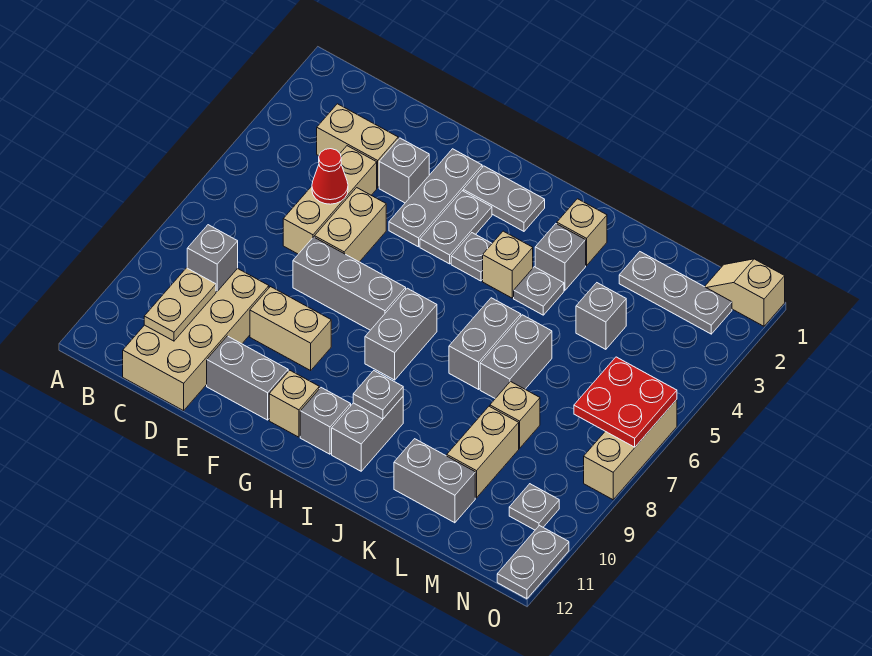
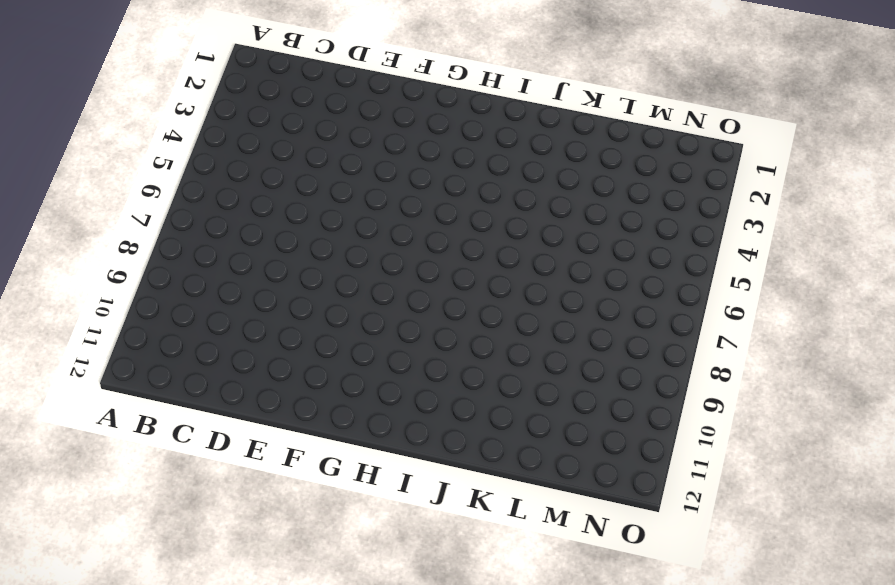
none -> tan 1x2 brick [317,104,398,188]
none -> tan 2x4 brick [123,268,269,411]
none -> tan 1x3 brick [283,146,377,254]
none -> grey 1x1 brick [379,138,429,203]

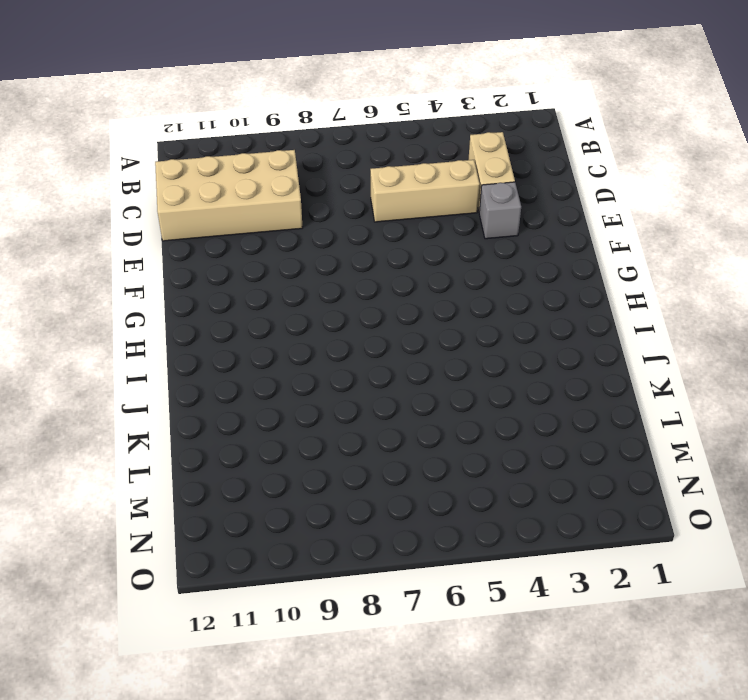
none -> tan 1x2 brick [315,188,386,262]
none -> grey 1x3 brick [293,237,406,330]
none -> tan 1x2 brick [250,287,331,370]
none -> grey 1x2 brick [207,336,288,420]

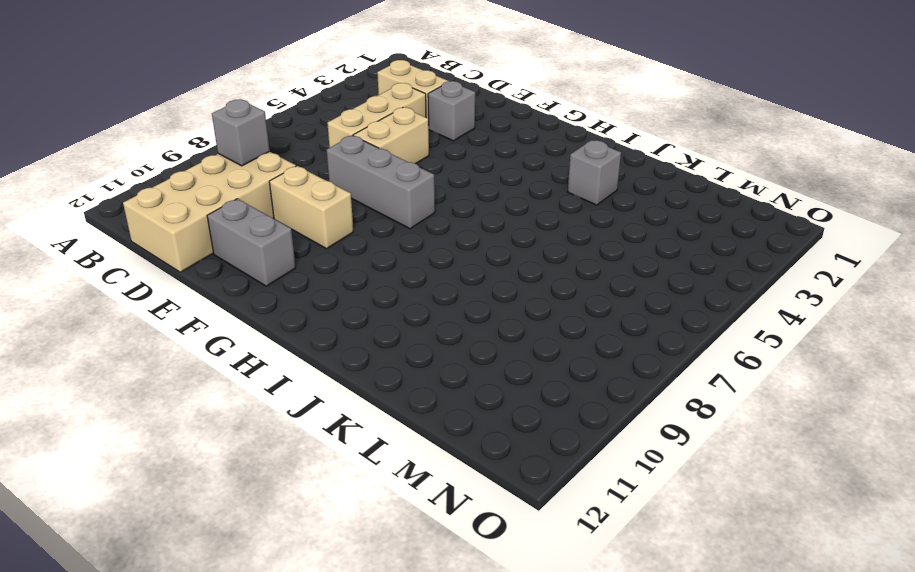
none -> grey 1x3 plate [389,149,482,247]
none -> grey 1x2 plate [463,166,545,231]
none -> grey 1x2 plate [420,191,492,264]
none -> tan 1x1 brick [269,370,319,437]

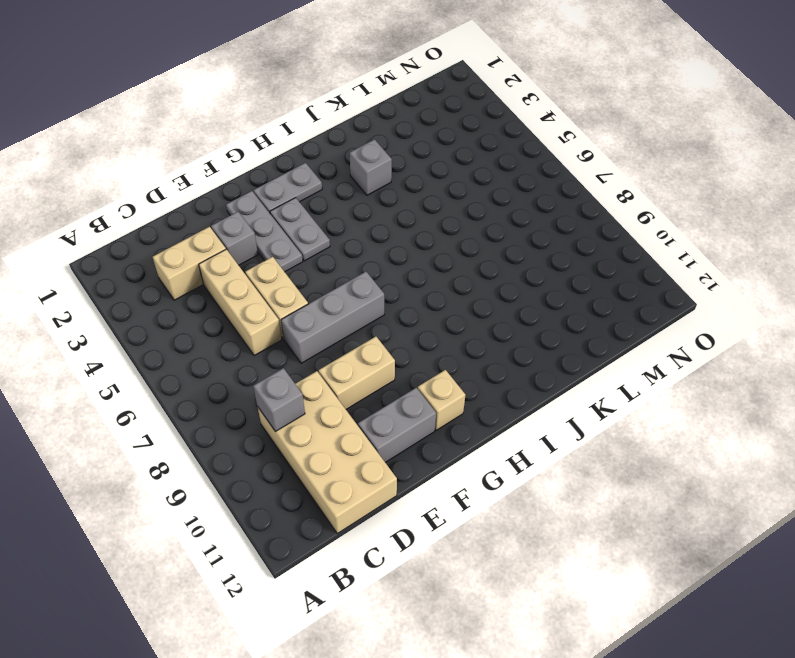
none -> grey 1x1 plate [451,233,492,281]
none -> grey 1x2 brick [365,288,437,380]
none -> grey 1x1 brick [300,388,351,454]
none -> tan 1x1 brick [483,231,533,298]

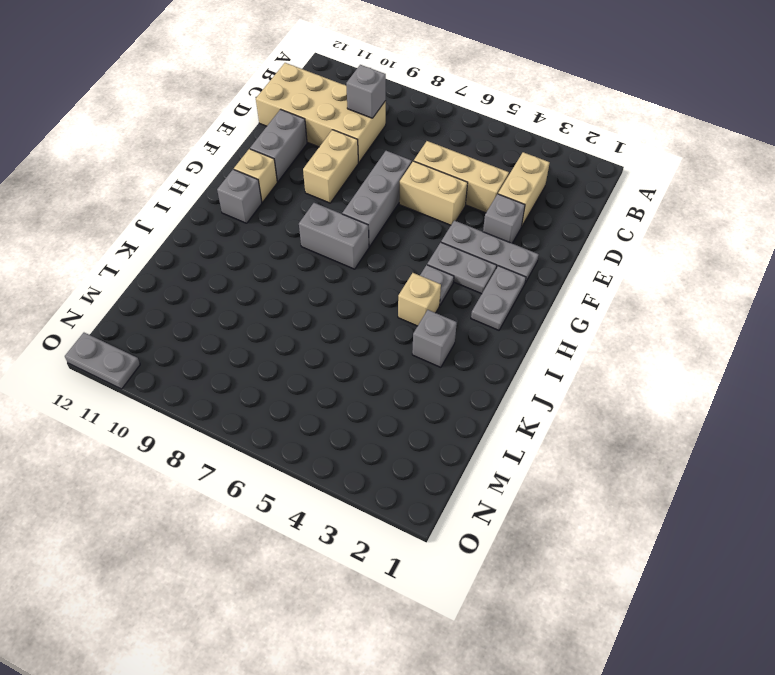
none -> grey 1x2 brick [332,397,403,471]
none -> tan 1x1 brick [557,199,607,266]
none -> grey 1x1 plate [514,267,564,315]
none -> grey 1x2 brick [449,298,521,389]

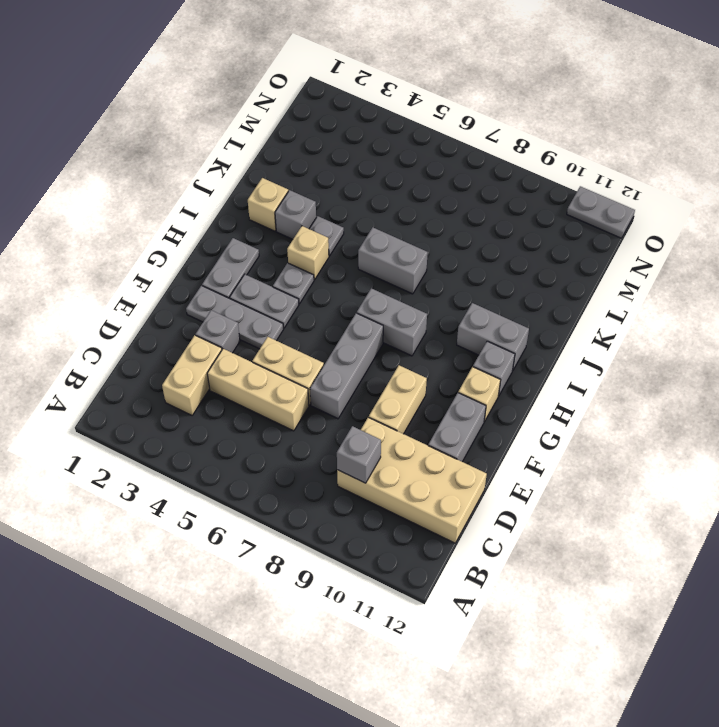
none -> grey 1x2 brick [480,315,552,399]
none -> grey 1x2 brick [394,439,475,523]
none -> grey 1x3 plate [619,252,732,334]
none -> grey 1x1 brick [576,283,626,349]

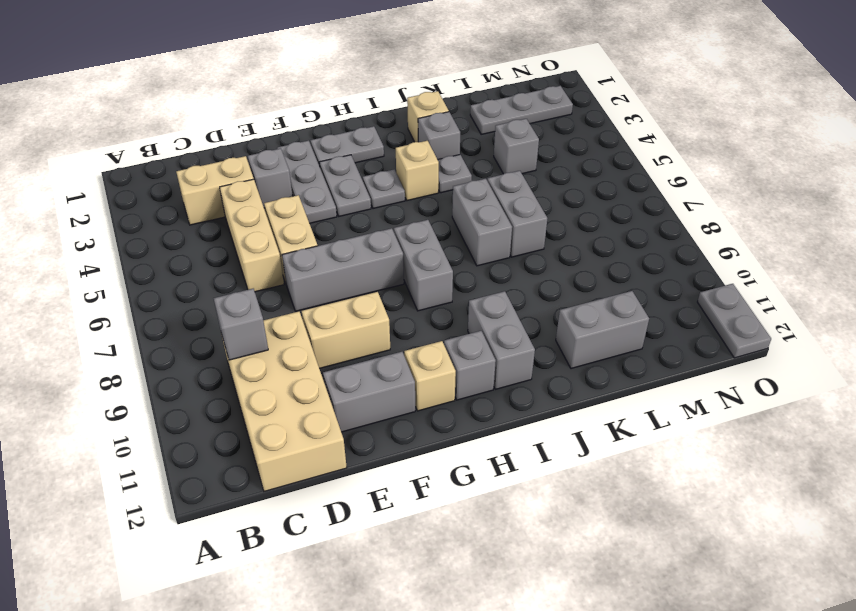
none -> tan 1x1 brick [490,382,540,448]
none -> tan 1x2 brick [447,406,519,498]
none -> tan 1x2 slope [705,259,785,326]
none -> grey 1x1 plate [509,484,559,530]

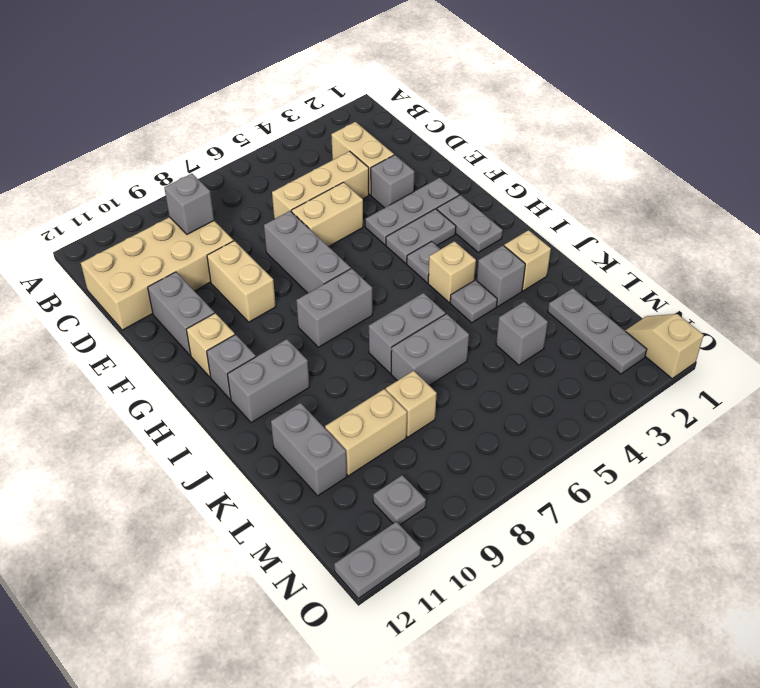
none -> tan 1x3 brick [584,400,677,500]
none -> tan 1x2 plate [144,268,216,341]
none -> red 1x1 cone [312,149,348,204]
none -> grey 1x1 plate [353,371,403,419]

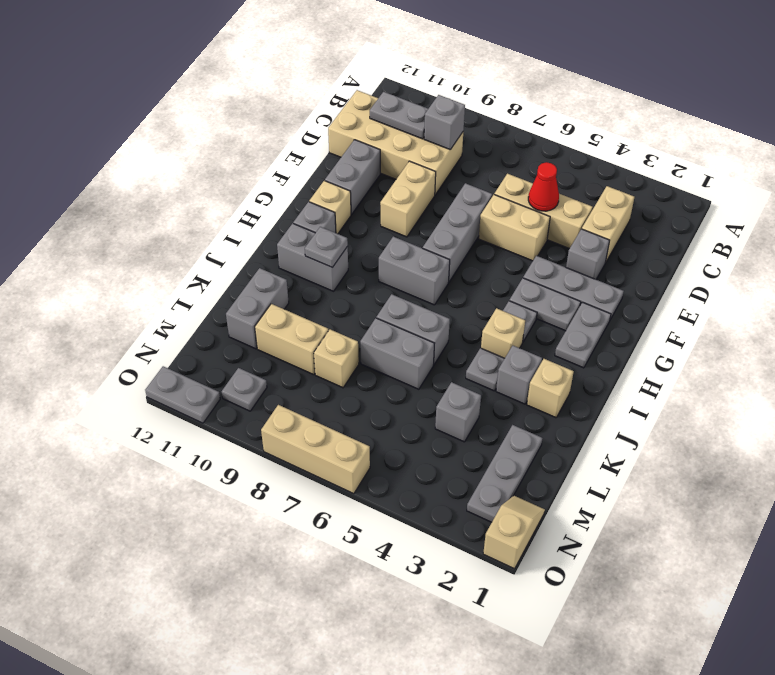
grey 1x2 plate [370,92,428,139] -> tan 1x2 plate [144,268,216,341]
none -> red 2x2 plate [574,357,677,447]

